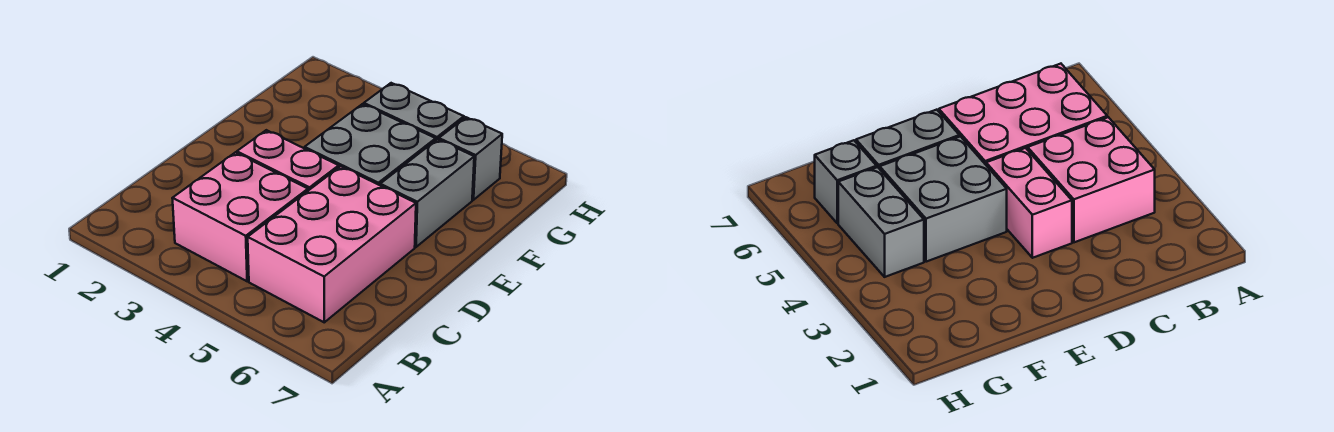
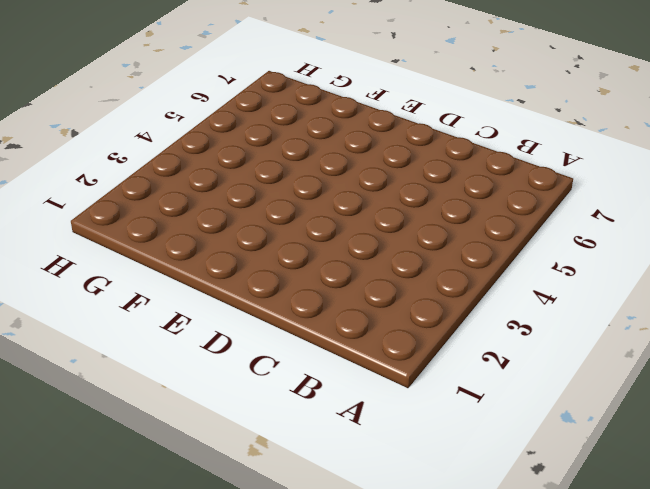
none -> pink 2x2 brick [172,152,308,281]
none -> pink 2x3 brick [248,166,416,322]

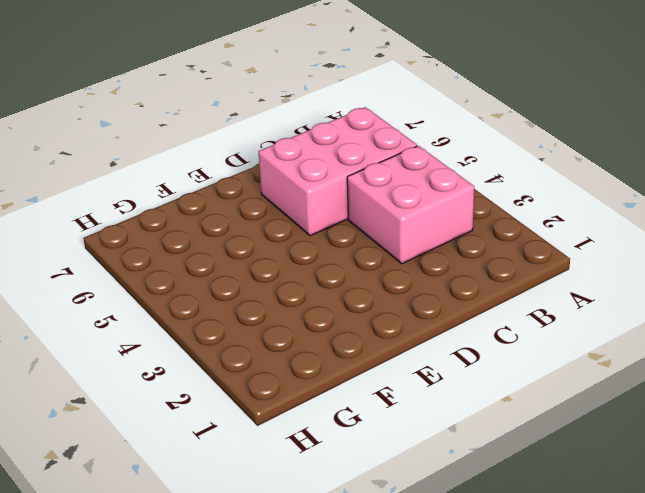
none -> pink 1x2 brick [237,130,339,191]
none -> grey 2x2 brick [305,104,436,185]

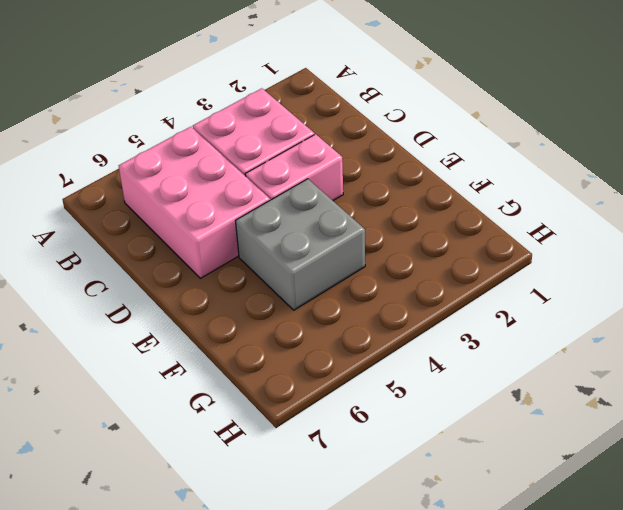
none -> grey 1x2 brick [380,139,474,247]
none -> grey 1x2 brick [364,83,464,140]

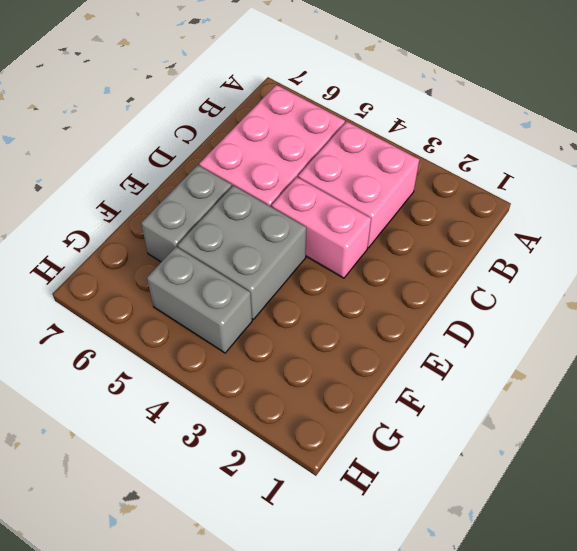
none -> grey 1x1 brick [439,117,502,200]

